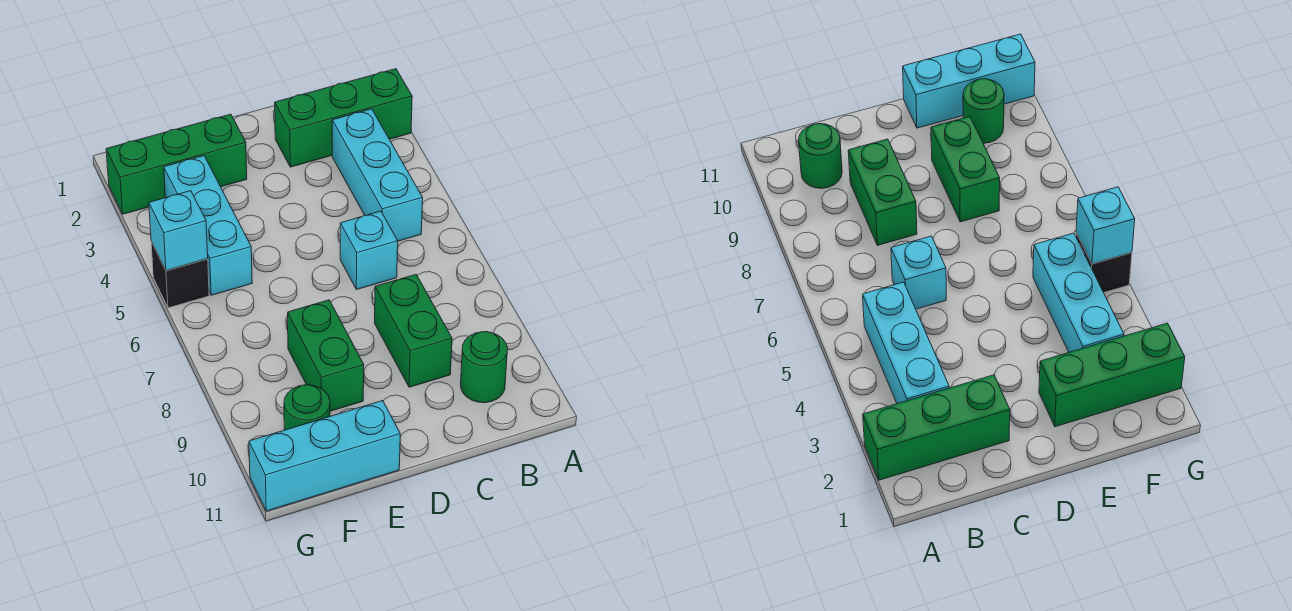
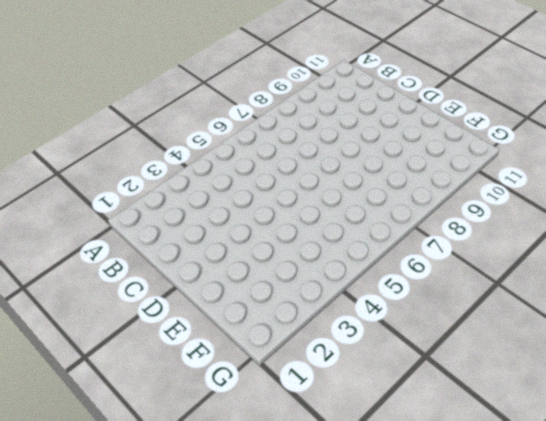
none -> green 1x3 brick [275,69,412,167]
none -> cyan 1x3 brick [332,109,423,241]
none -> green 1x1 round brick [461,332,508,403]

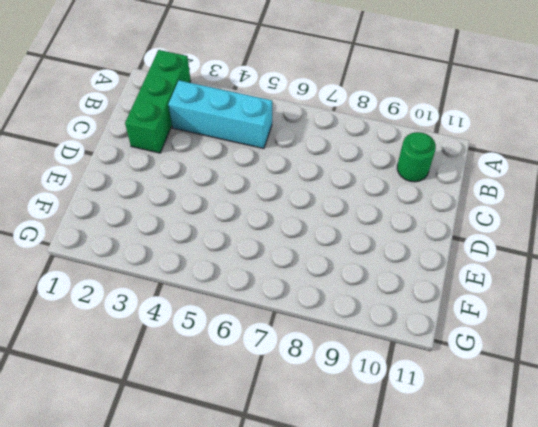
none -> cyan 1x1 brick [340,211,398,290]
none -> green 1x2 brick [374,275,452,387]
none -> green 1x3 brick [106,114,247,214]

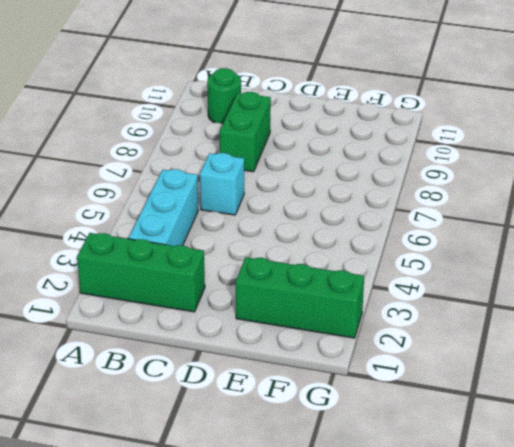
none -> green 1x2 brick [288,300,364,411]
none -> cyan 1x3 brick [249,401,400,511]
none -> cyan 1x3 brick [164,156,252,295]

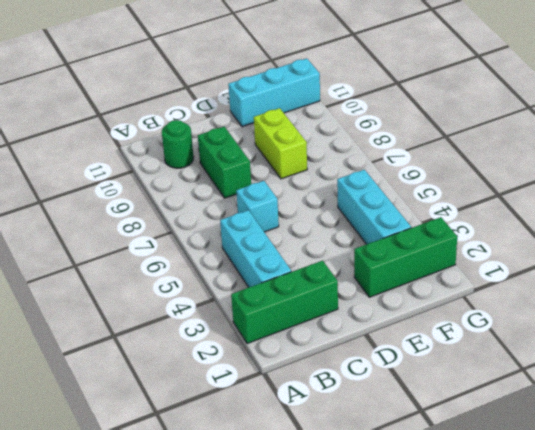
lime 1x2 brick [254,108,307,179] -> green 1x2 brick [288,300,364,411]
none -> green 1x1 round brick [284,385,330,430]
none -> black 1x1 brick [151,242,209,308]
none -> cyan 1x1 brick [149,191,208,271]

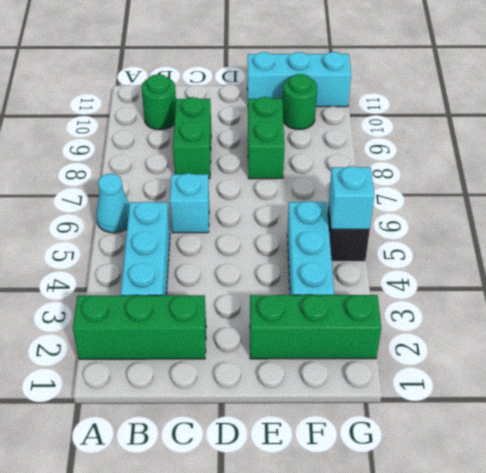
cyan 1x1 cone [96,174,130,233] -> none

